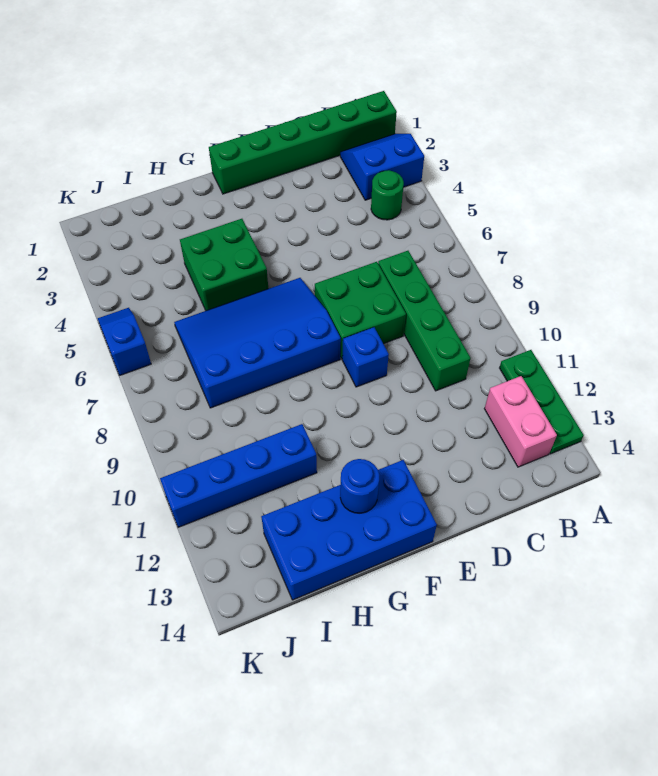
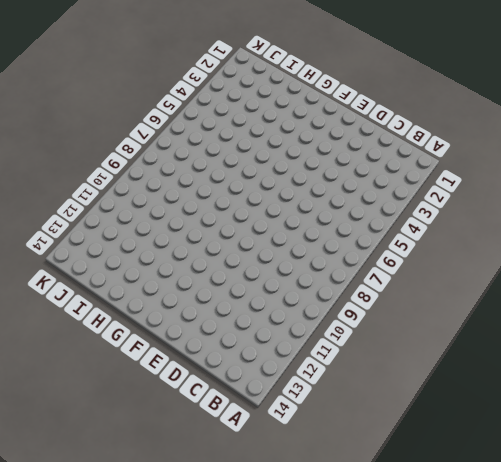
none -> green 1x6 brick [209,91,397,194]
none -> blue 2x2 slope [340,134,424,200]
none -> green 1x3 plate [500,350,584,454]

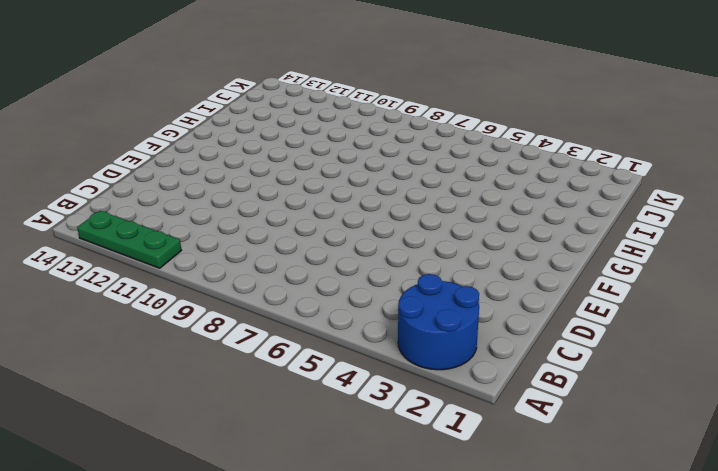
blue 2x2 round brick [398,274,479,370] -> blue 2x2 slope [340,134,424,200]
none -> green 1x6 brick [209,91,397,194]
none -> green 1x1 round brick [371,170,404,220]
none -> pink 1x2 brick [484,376,557,467]

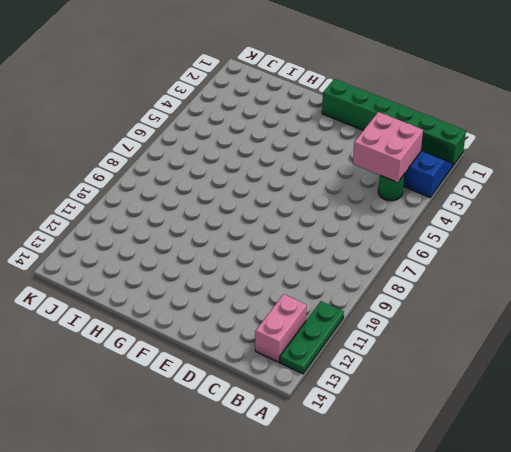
pink 2x2 brick [353,112,423,182] -> none
none -> green 1x4 brick [378,251,471,391]
none -> green 2x2 brick [315,262,406,358]
none -> blue 1x1 brick [342,327,389,387]

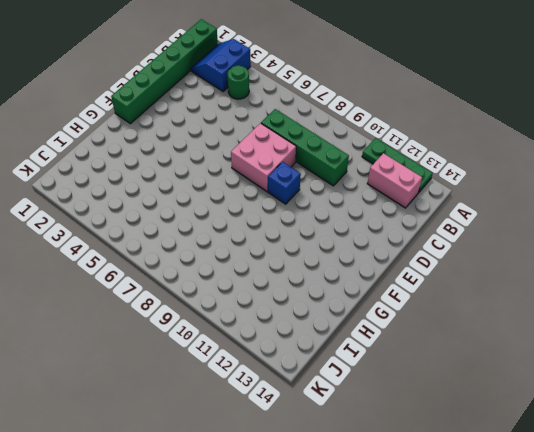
pink 2x2 brick [231,123,296,191] -> green 2x2 brick [315,262,406,358]
none -> blue 3x4 slope [174,278,341,408]
none -> blue 2x4 brick [261,460,437,600]
none -> green 2x2 brick [180,219,268,310]

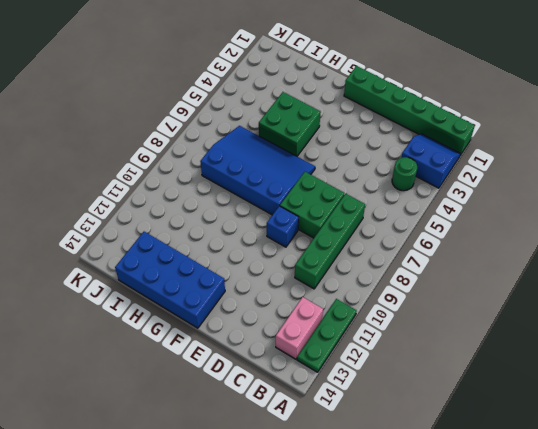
none -> blue 1x4 brick [160,424,317,527]
none -> blue 1x2 slope [98,308,151,375]
none -> blue 1x1 round brick [340,459,379,513]

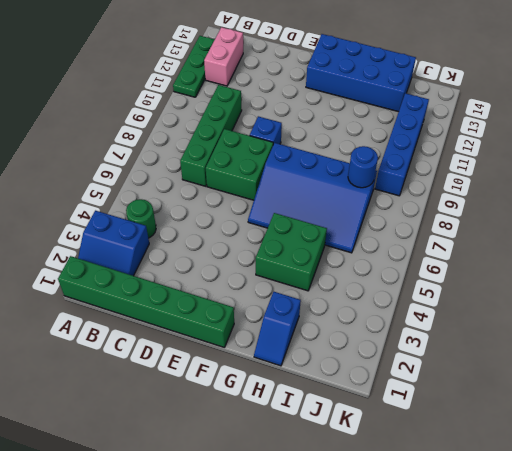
blue 1x2 slope [254,292,301,366] -> blue 1x2 slope moved to [98,308,151,375]
blue 1x1 round brick [348,146,378,188] -> blue 1x1 round brick moved to [340,459,379,513]
blue 1x4 brick [375,93,429,196] -> blue 1x4 brick turned to [160,424,317,527]

